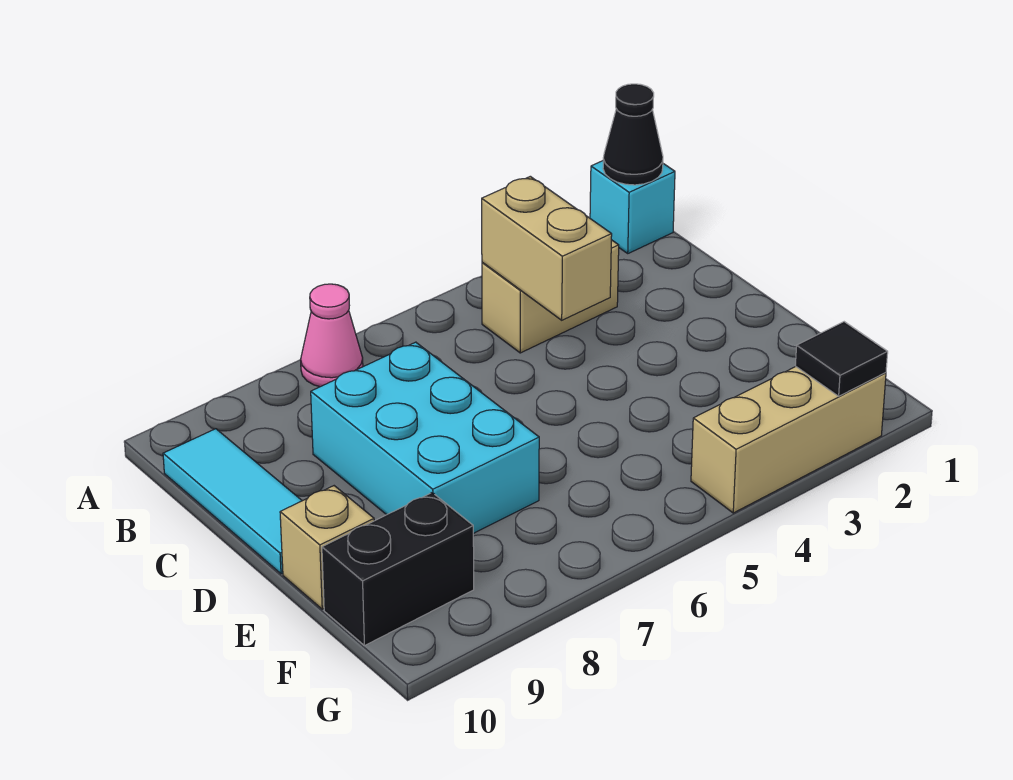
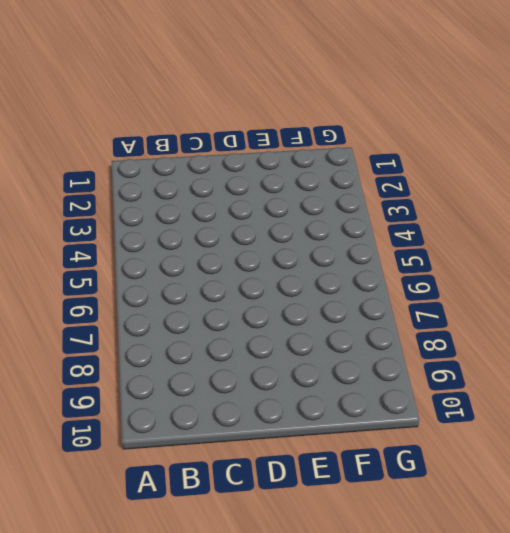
none -> cyan 1x1 brick [590,161,675,253]
none -> pink 1x1 cone [301,284,363,387]

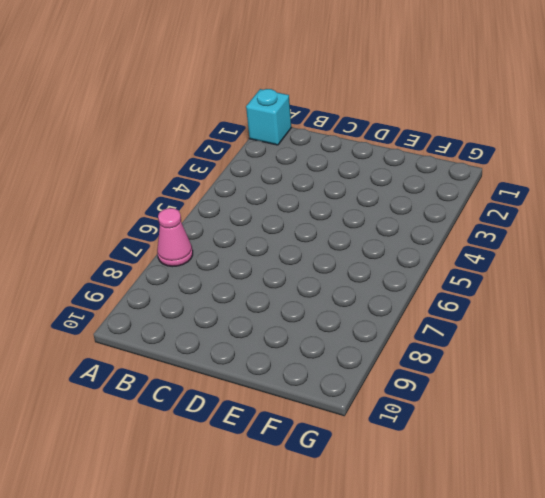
none -> tan 1x2 brick [482,240,619,353]
none -> cyan 1x3 tile [163,429,302,574]

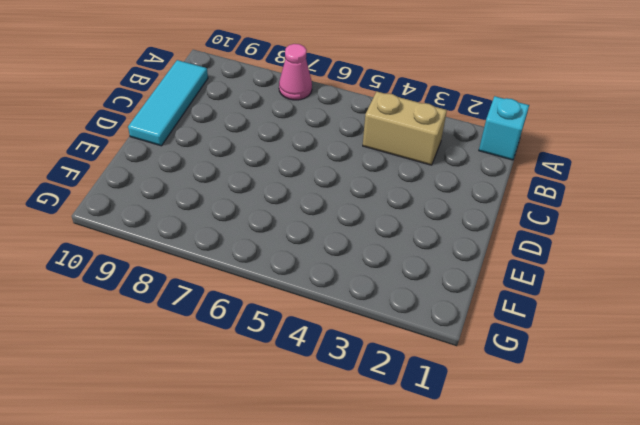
none -> cyan 2x3 brick [311,342,539,534]
none -> tan 1x1 brick [280,486,374,609]

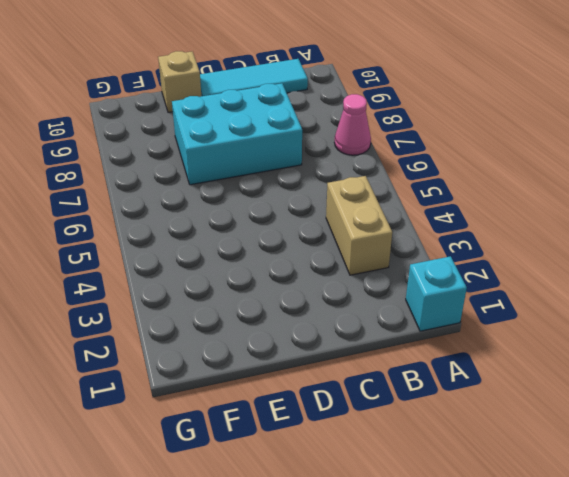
none -> black 1x2 brick [322,493,474,646]
none -> tan 1x3 brick [691,367,886,513]

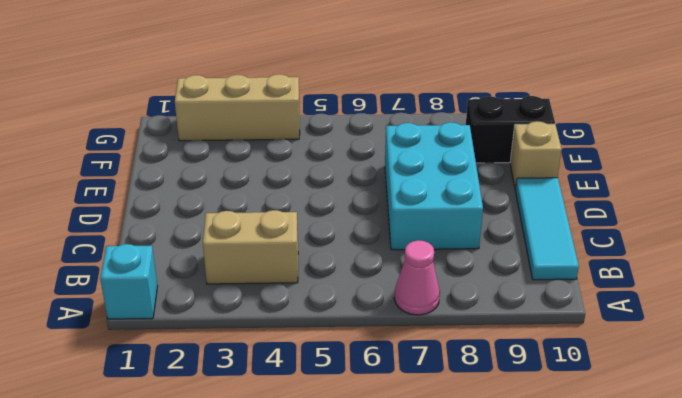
none -> black 1x1 cone [603,84,663,185]
none -> tan 1x2 brick [482,176,612,320]

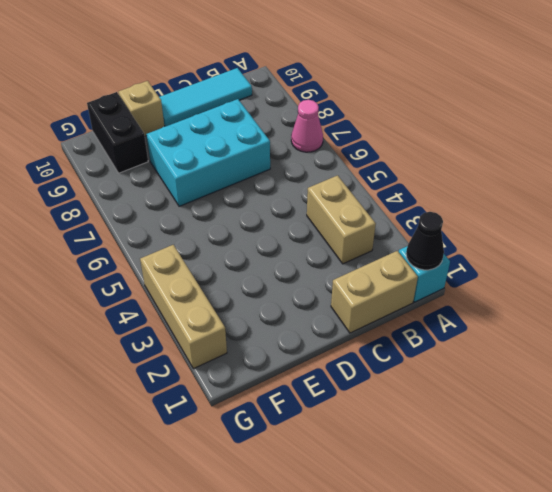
tan 1x2 brick [331,251,418,333] -> tan 1x2 brick moved to [482,176,612,320]
none -> black 1x1 tile [795,322,888,396]

